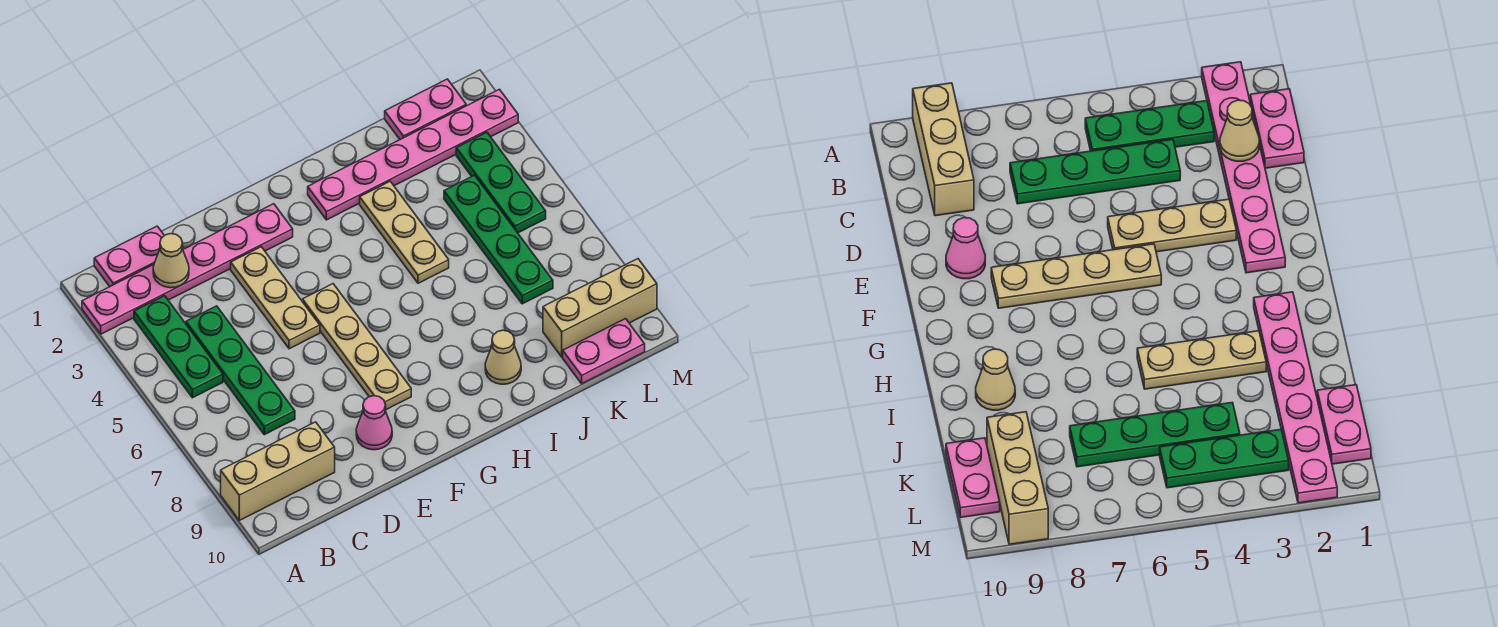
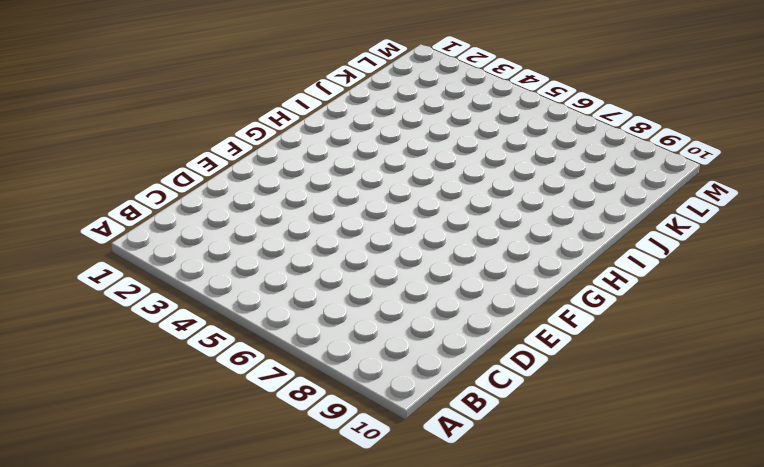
none -> pink 1x6 plate [82,204,293,334]
none -> tan 1x3 brick [221,422,335,520]
none -> pink 1x2 plate [94,226,164,286]

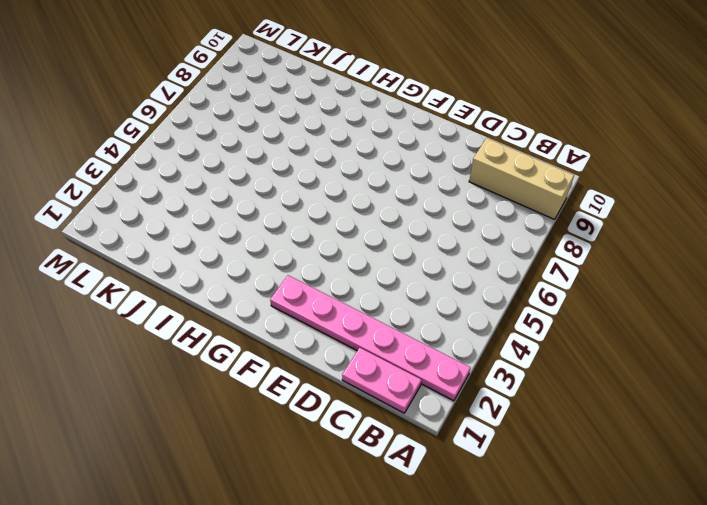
none -> green 1x3 plate [134,296,223,398]
none -> green 1x4 plate [186,306,295,435]
none -> tan 1x3 plate [231,247,320,349]

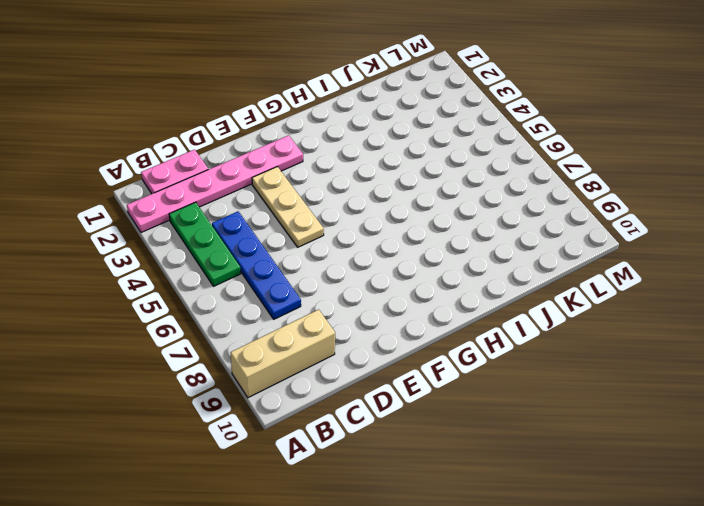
blue 1x4 plate [212,211,301,319] -> green 1x4 plate [186,306,295,435]
none -> pink 1x1 cone [356,396,392,450]
none -> tan 1x4 plate [303,284,411,410]
none -> pink 1x6 plate [308,89,518,220]

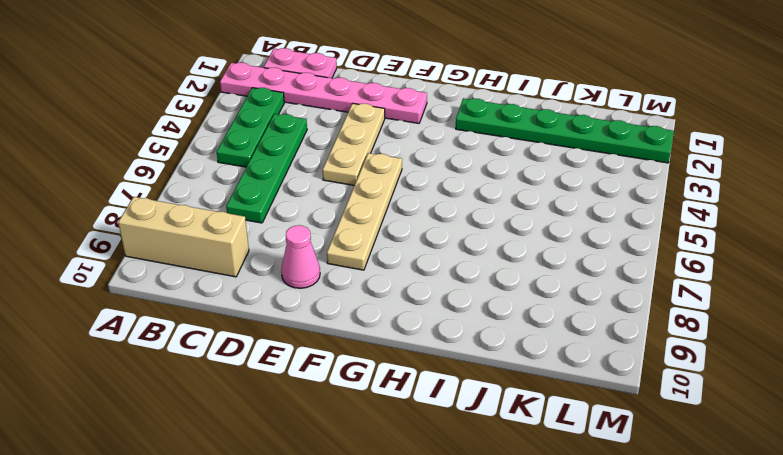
green 1x6 plate [456,98,674,163] -> pink 1x6 plate [308,89,518,220]
none -> tan 1x3 plate [360,181,449,283]
none -> tan 1x1 cone [485,330,521,384]
none -> pink 1x2 plate [385,79,466,139]

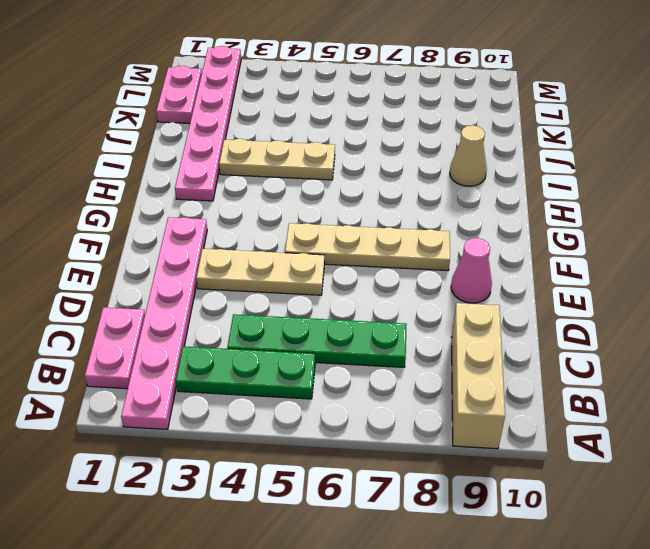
none -> green 1x4 plate [444,175,553,304]
none -> tan 1x3 brick [543,259,657,357]
none -> pink 1x2 plate [563,319,645,384]

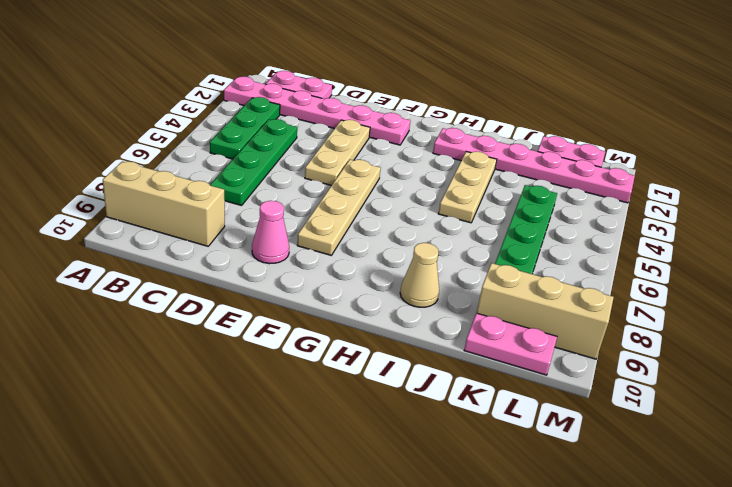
none -> green 1x3 plate [456,132,546,233]
none -> tan 1x1 cone [153,234,189,288]

